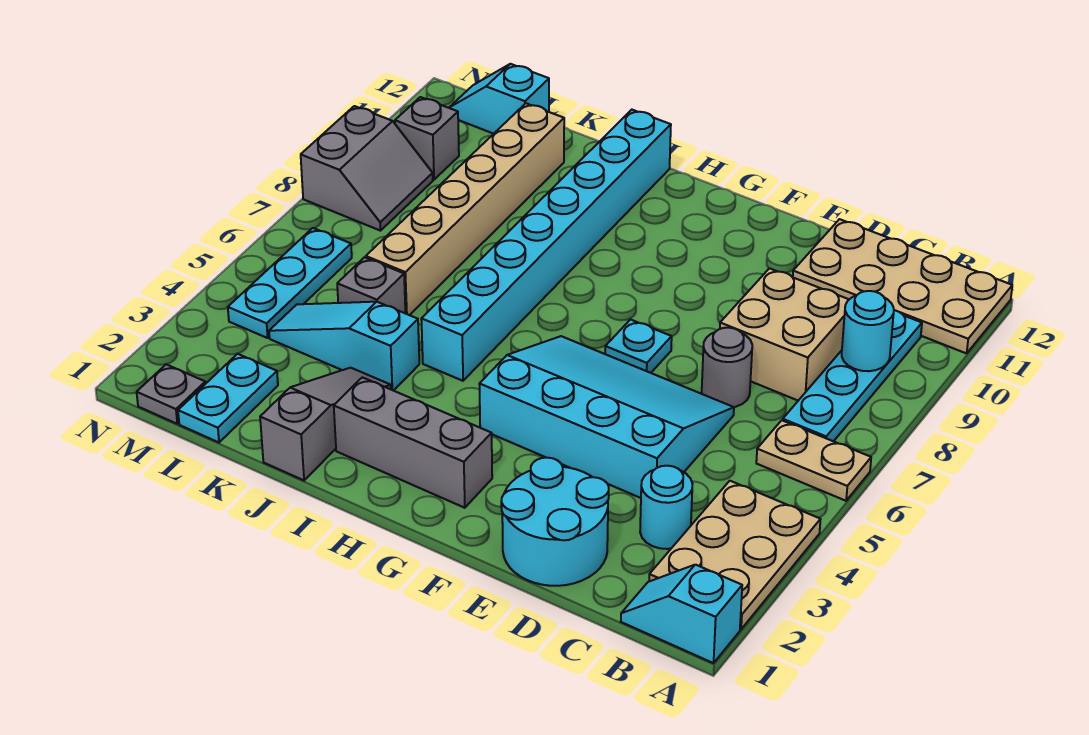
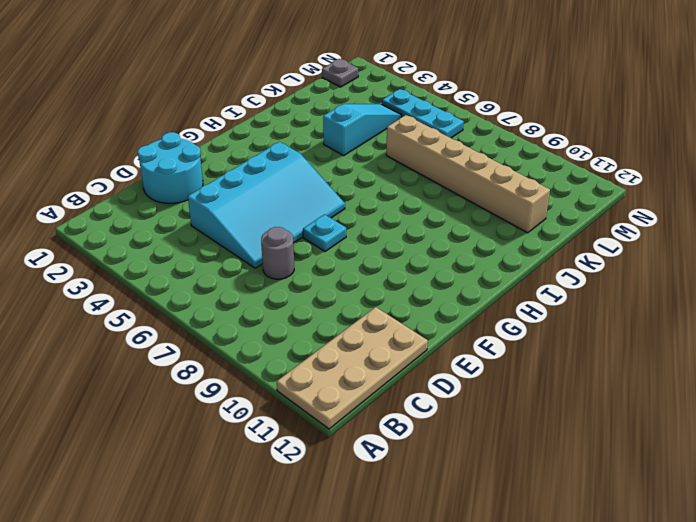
none -> cyan 1x2 slope [621,565,742,663]
none -> tan 2x3 plate [649,481,821,629]
none -> tan 1x2 plate [756,420,871,501]

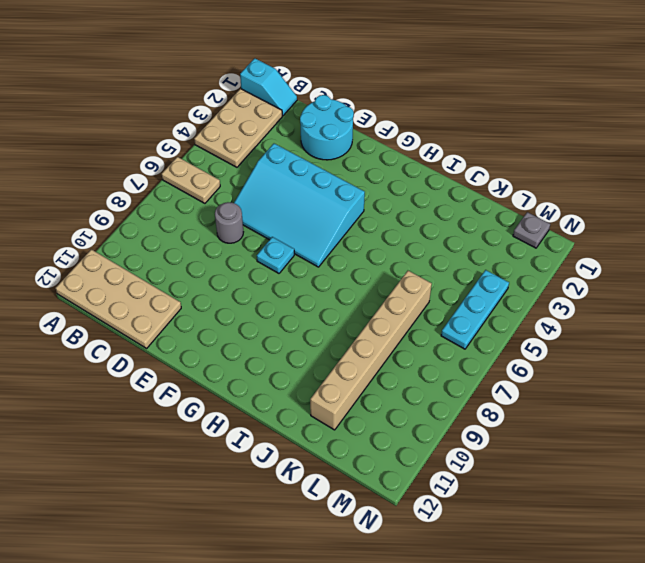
none -> cyan 1x4 plate [783,310,922,441]
none -> cyan 1x1 round brick [640,466,692,549]
none -> tan 2x2 brick [720,268,849,401]

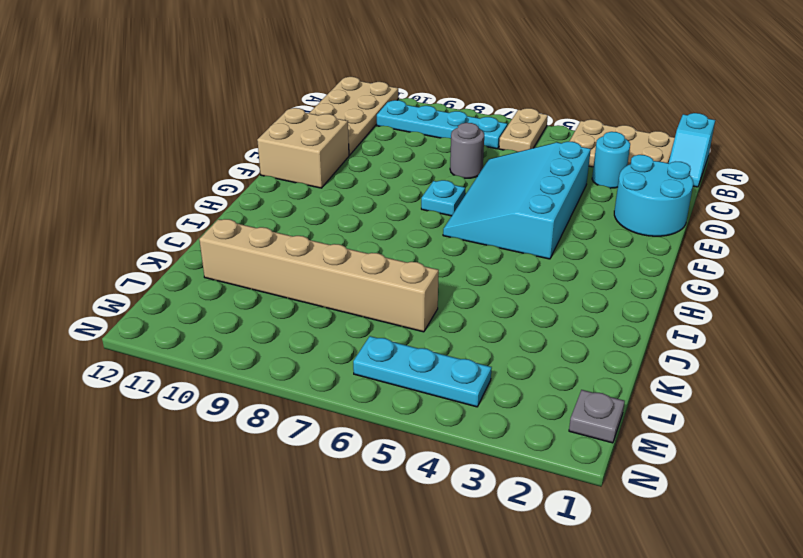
tan 2x2 brick [257,108,349,188] -> tan 2x2 brick moved to [720,268,849,401]
none -> grey 1x3 brick [334,377,492,508]
none -> cyan 1x8 brick [421,110,671,381]
none -> grey 1x3 slope [260,368,391,480]

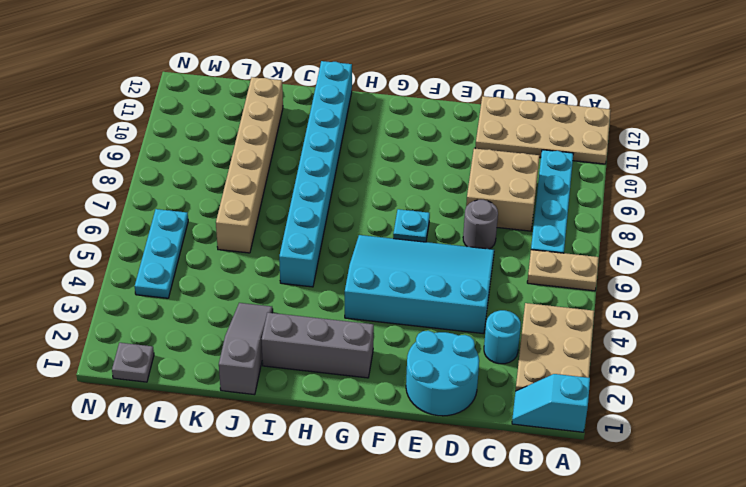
none -> cyan 1x3 slope [269,302,419,391]
none -> grey 1x1 brick [337,257,405,313]
none -> cyan 1x2 plate [178,354,278,442]

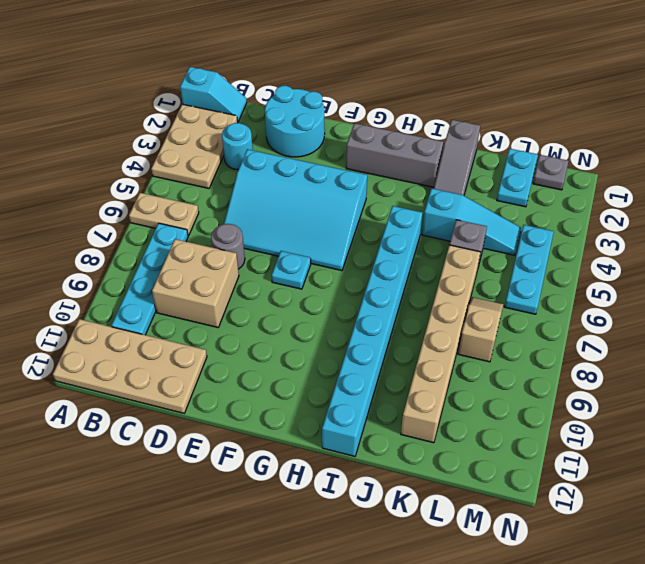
tan 1x2 slope [458,297,503,362] -> none
none -> cyan 1x2 slope [449,64,549,134]
none -> grey 2x2 slope [301,106,433,231]
none -> grey 1x1 brick [395,97,459,180]

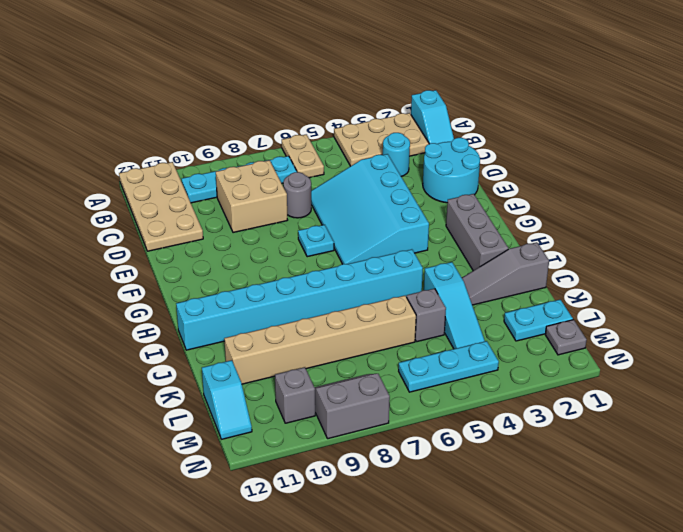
none -> cyan 1x1 round brick [842,291,894,371]

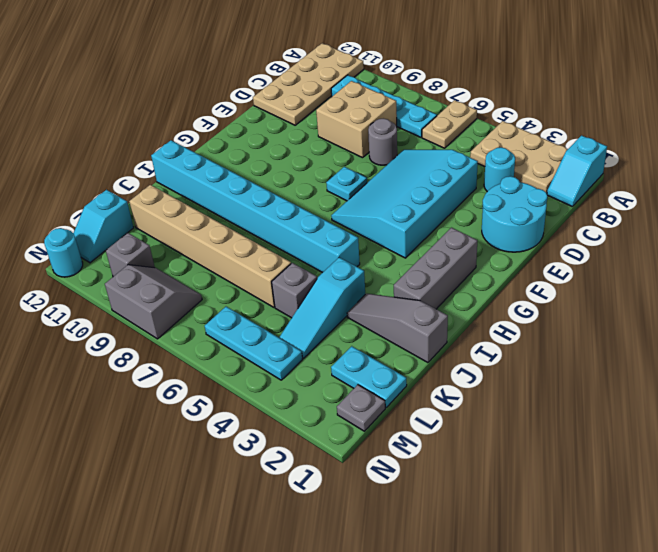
cyan 1x1 round brick [44,228,83,277] -> cyan 1x1 round brick moved to [842,291,894,371]

